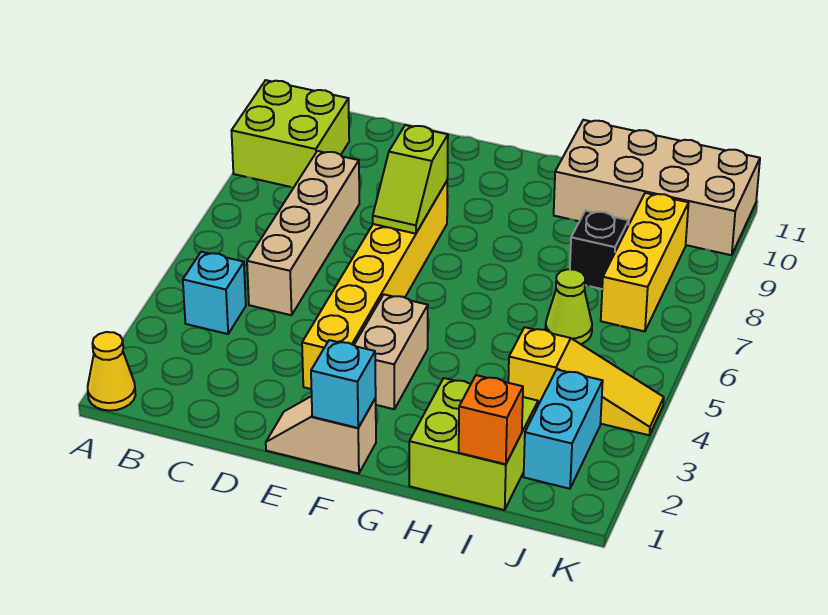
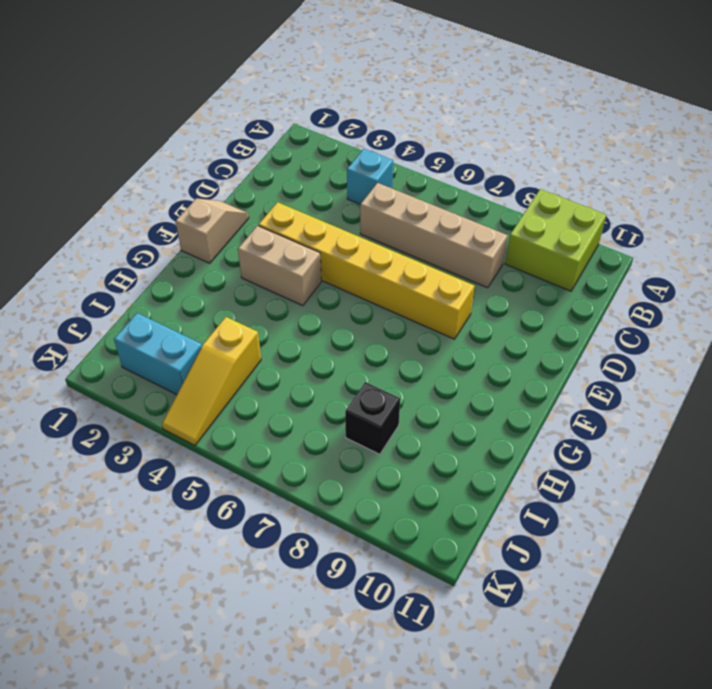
none -> yellow 1x1 cone [88,332,135,411]
none -> lime 2x2 brick [409,378,538,510]
none -> tan 2x4 brick [554,120,760,255]

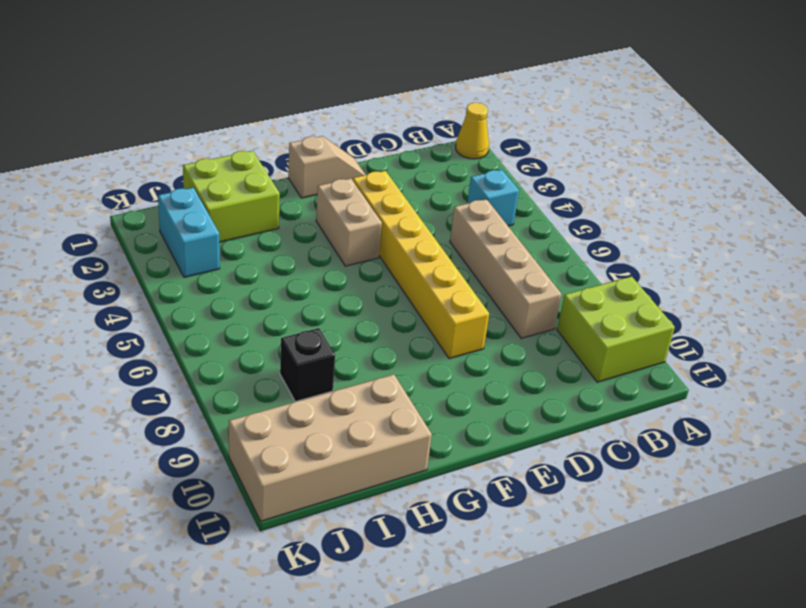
none -> yellow 1x3 slope [508,327,664,435]
none -> lime 1x1 cone [545,269,592,344]
none -> yellow 1x3 brick [601,193,689,331]

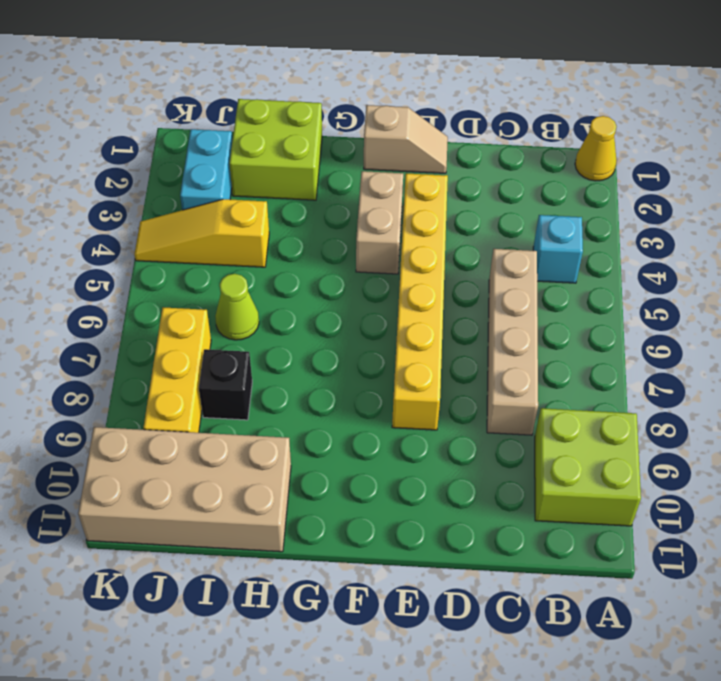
none -> lime 1x2 slope [373,125,448,234]
none -> cyan 1x1 brick [311,340,376,428]
none -> orange 1x1 brick [459,375,523,464]

